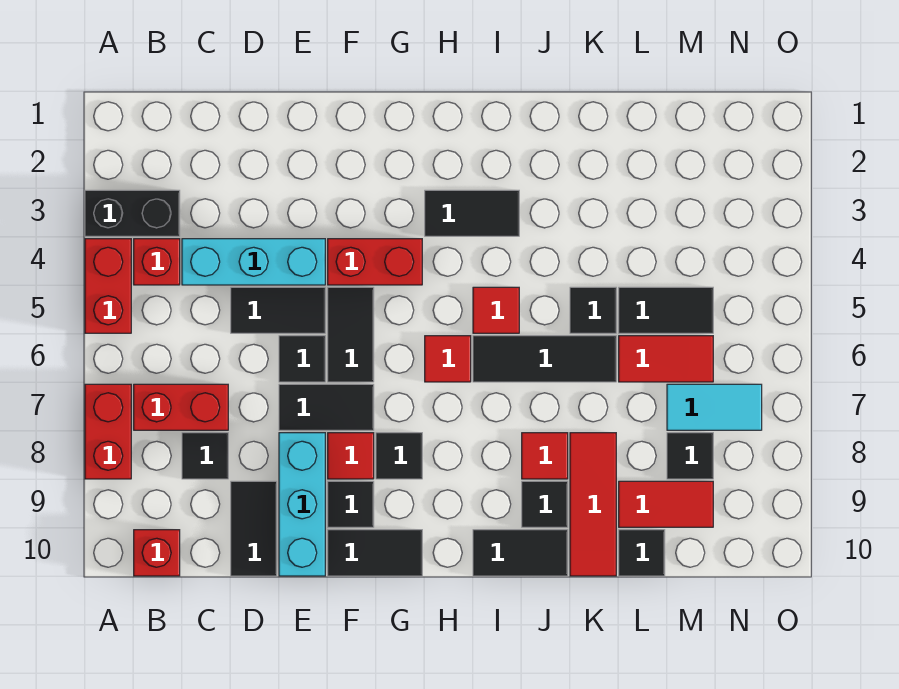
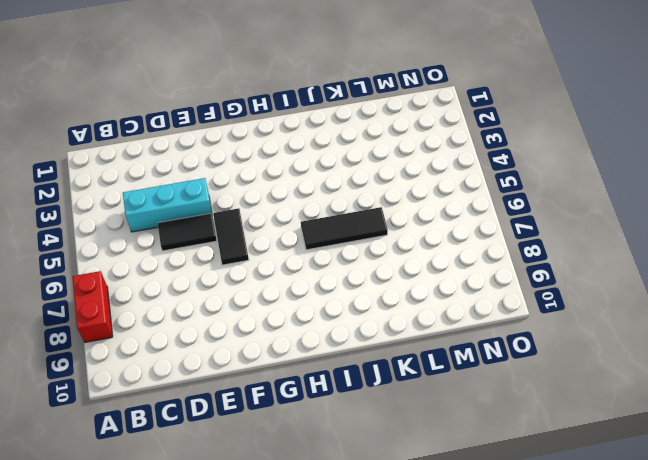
none -> black 1x2 brick [85,190,180,236]
none -> red 1x2 brick [85,239,131,333]
none -> red 1x1 brick [134,239,180,285]
none -> red 1x2 brick [134,384,228,430]

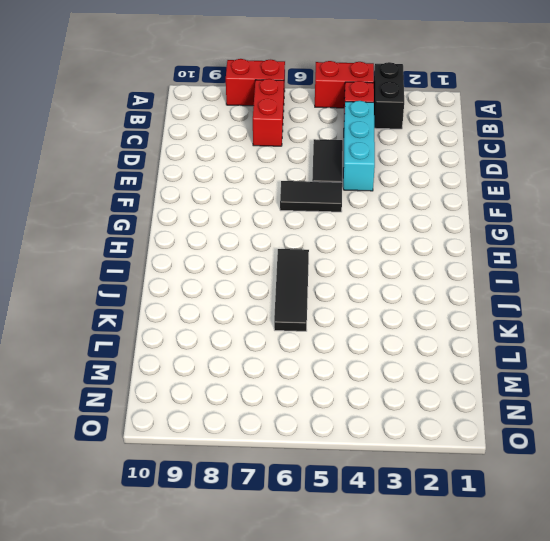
none -> red 1x1 brick [134,530,180,576]
none -> black 1x1 tile [182,433,228,479]
none -> black 1x2 tile [231,481,277,576]
none -> black 1x1 tile [279,336,325,382]

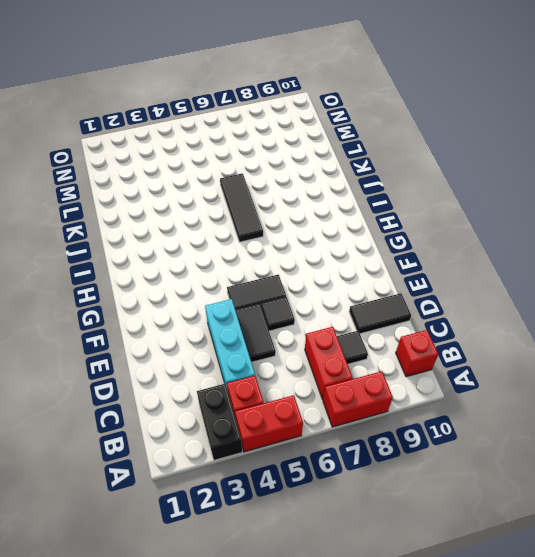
none -> black 1x2 tile [279,384,374,430]
none -> cyan 1x3 brick [279,433,325,576]
none -> red 1x2 brick [328,239,422,285]
none -> red 1x1 tile [328,433,374,479]

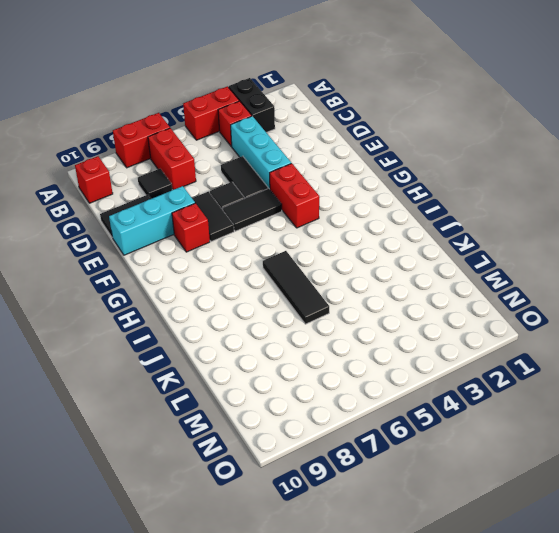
red 1x1 brick [172,203,210,252] -> red 1x1 tile [328,433,374,479]
none -> black 1x1 tile [328,481,374,527]
none -> black 1x2 tile [328,530,422,576]
none -> black 1x1 tile [376,433,422,479]
none -> black 1x2 tile [425,190,519,236]

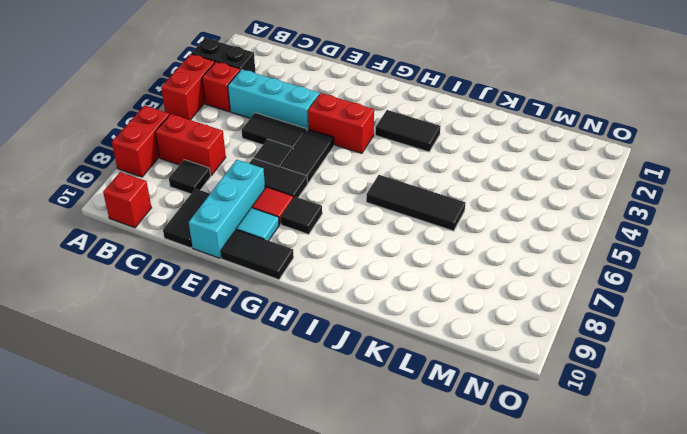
cyan 1x1 tile [237,208,279,241] -> black 1x1 tile [328,481,374,527]
none -> red 1x1 tile [425,336,471,382]
none -> red 1x1 tile [473,287,519,333]
none -> black 1x2 tile [473,530,568,576]
none -> red 1x1 tile [522,433,568,479]

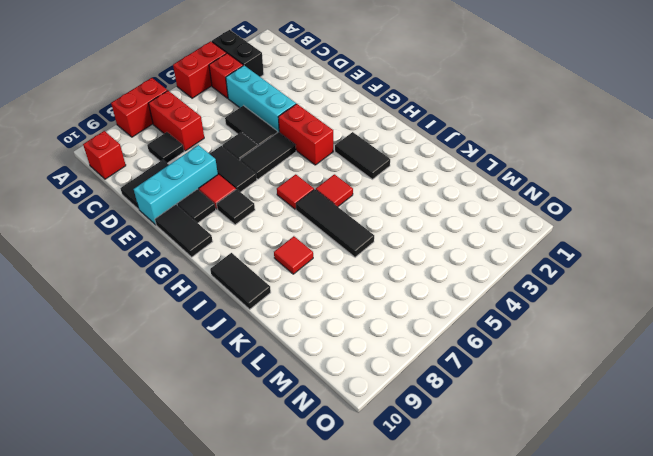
none -> black 1x1 tile [522,481,568,527]
none -> black 1x1 tile [570,287,616,333]
none -> red 1x3 tile [570,433,616,576]
none -> black 1x2 tile [619,287,713,333]

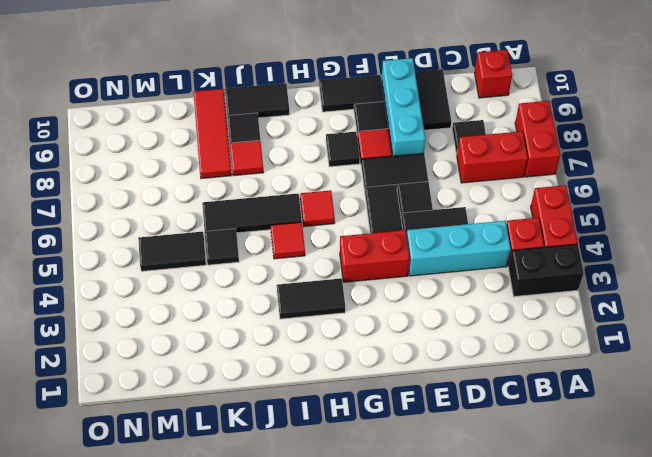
none -> red 1x2 tile [619,336,713,382]
none -> red 1x2 tile [619,481,713,527]
none -> black 1x1 tile [619,530,665,576]
none -> cyan 1x2 tile [667,384,762,430]

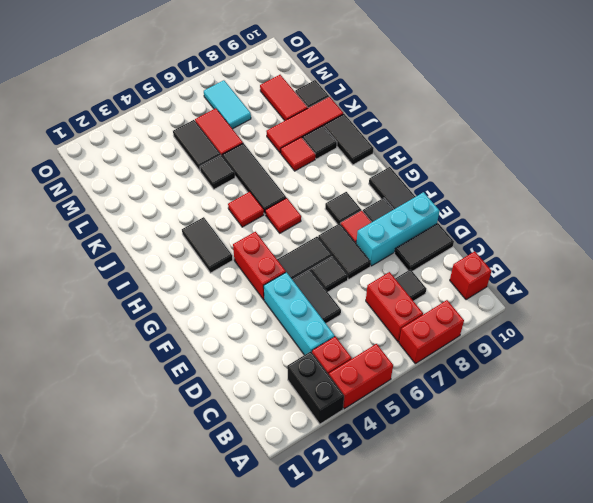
none -> black 1x1 tile [667,433,713,479]

